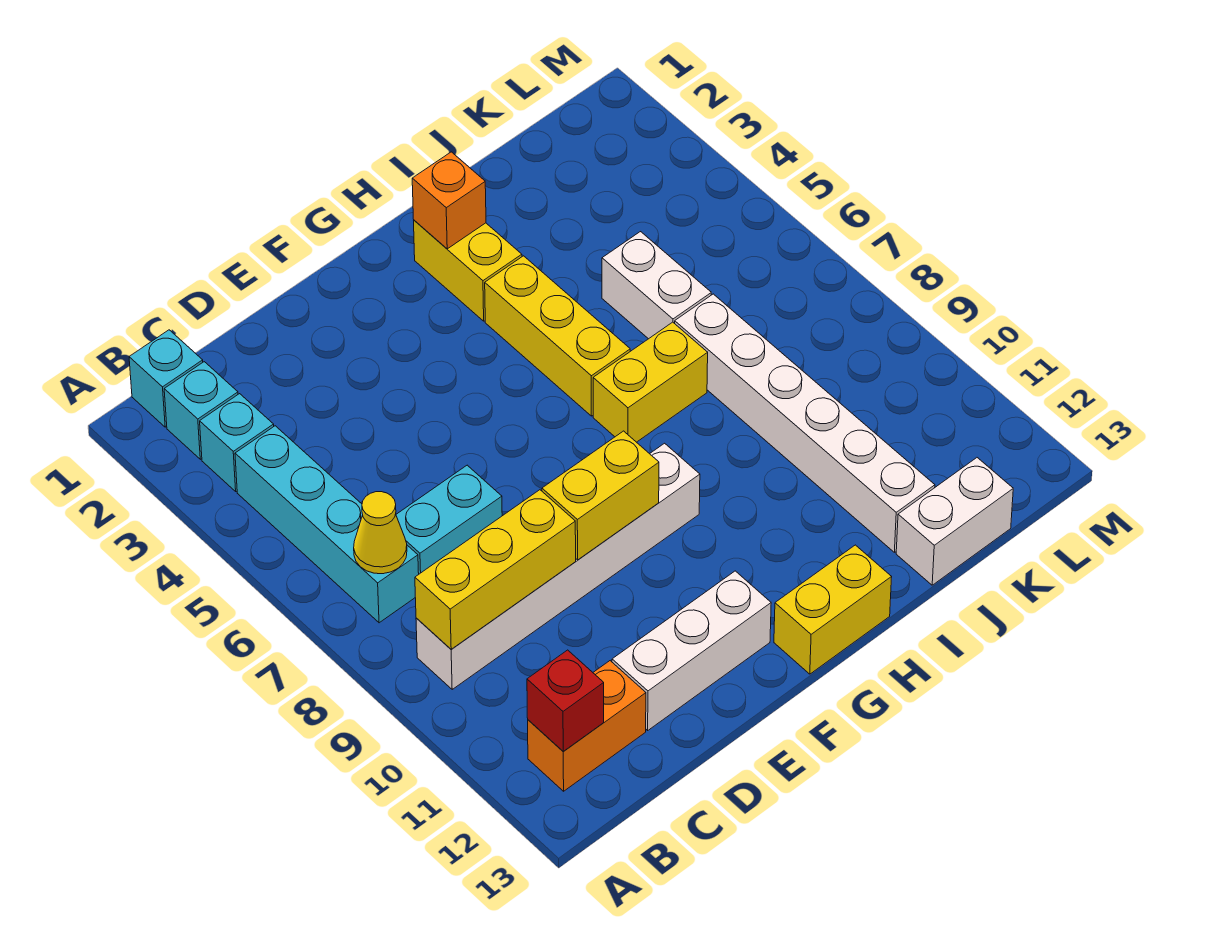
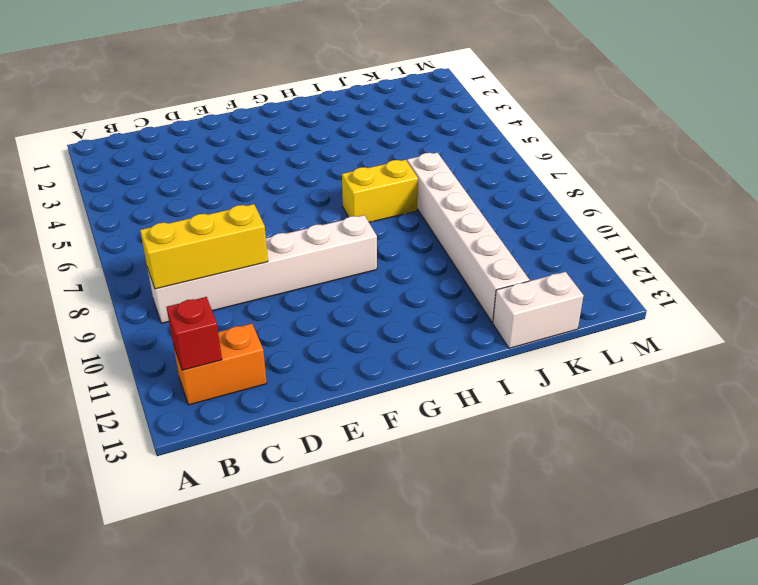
none -> cyan 1x1 brick [129,330,203,427]
none -> cyan 1x1 brick [164,362,238,459]
none -> cyan 1x1 brick [200,394,274,491]

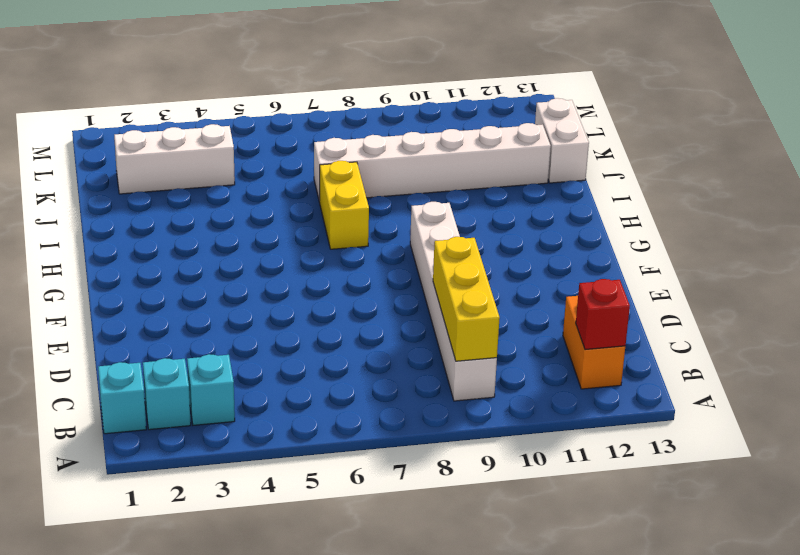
white 1x3 brick [114,124,235,194] -> white 1x3 brick turned to [612,571,771,730]
none -> cyan 1x4 brick [235,426,419,623]
none -> cyan 1x2 brick [396,465,502,574]
none -> yellow 1x2 brick [774,545,892,674]

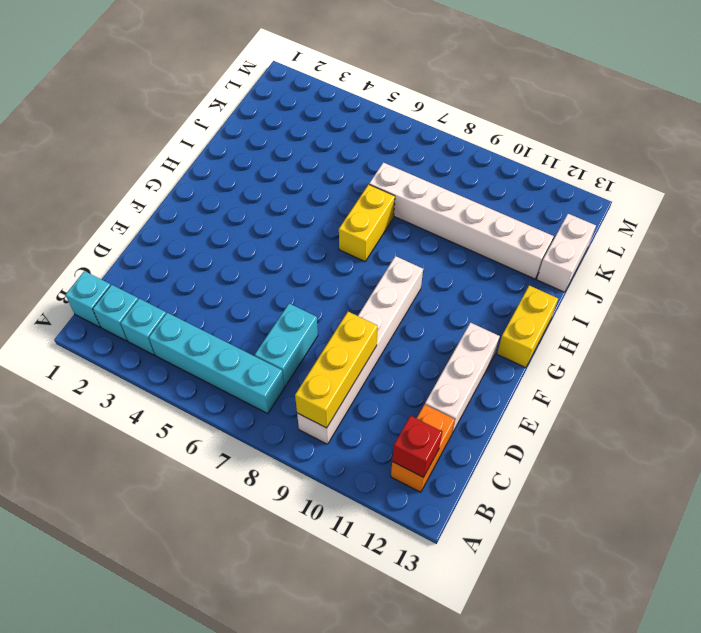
none -> yellow 1x2 brick [414,220,522,321]
none -> yellow 1x3 brick [485,256,630,416]
none -> white 1x2 brick [602,232,711,339]

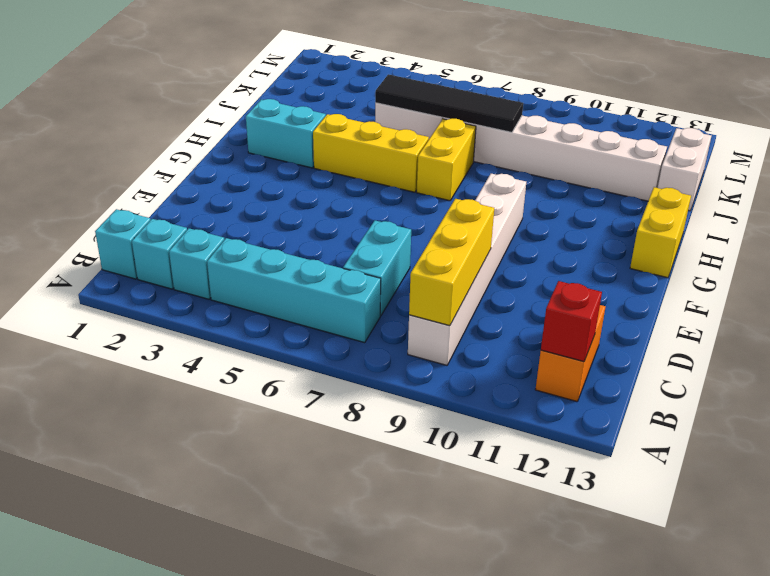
cyan 1x2 brick [246,99,326,168] -> yellow 1x2 brick [414,220,522,321]
black 1x4 tile [375,74,523,132] -> none
none -> white 1x3 brick [612,571,771,730]
none -> yellow 1x1 cone [354,492,407,574]
none -> yellow 1x2 brick [542,431,659,560]

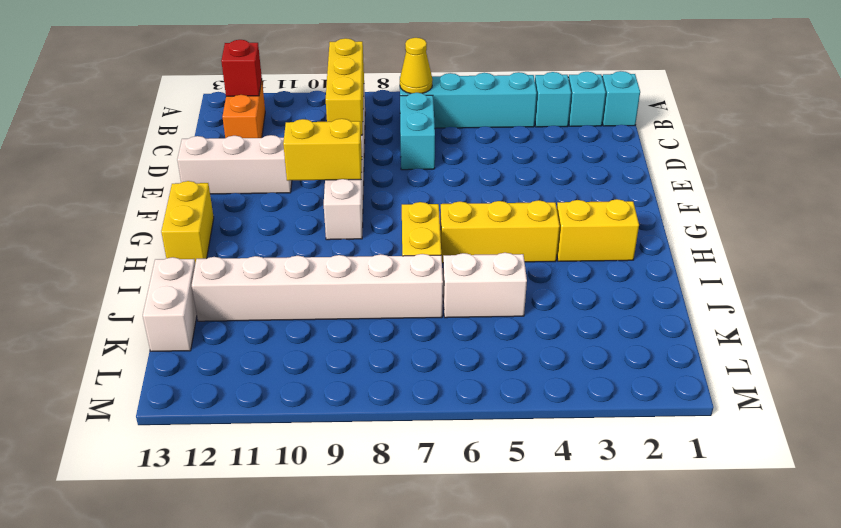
white 1x3 brick [177,135,292,194] -> white 1x3 brick turned to [612,571,771,730]
yellow 1x2 brick [283,119,362,181] -> yellow 1x2 brick turned to [542,431,659,560]
none -> orange 1x1 brick [412,152,486,249]

